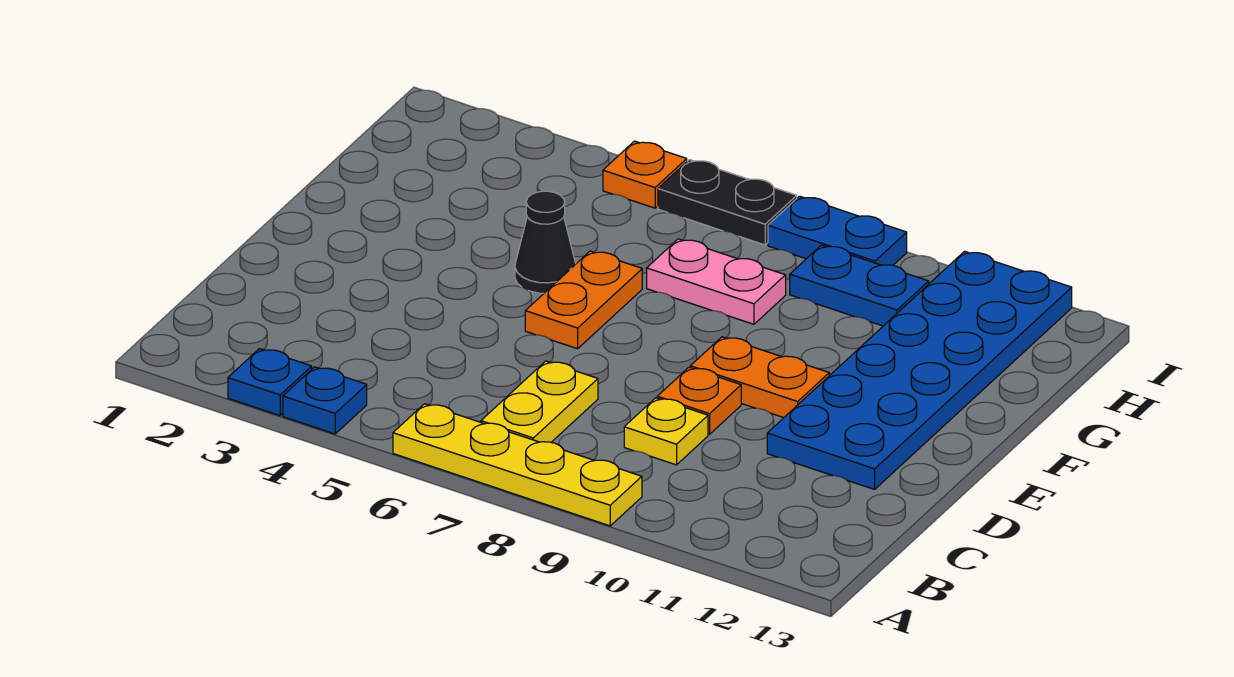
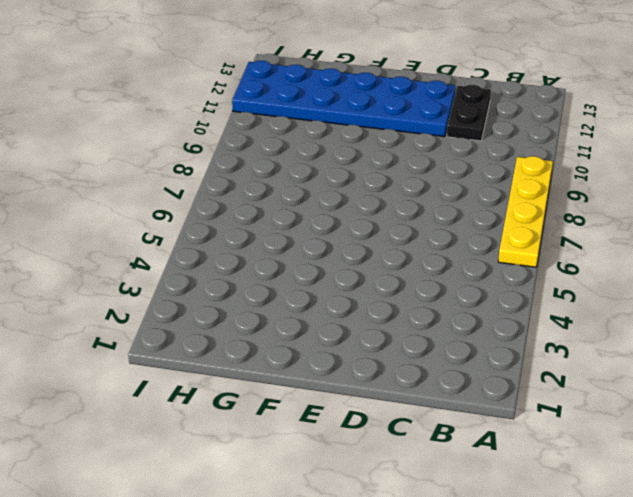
black 1x2 plate [447,85,491,141] -> black 1x2 plate moved to [658,160,797,245]
none -> blue 1x1 plate [228,349,312,416]
none -> blue 1x1 plate [283,367,367,434]
none -> yellow 1x2 plate [481,361,598,442]

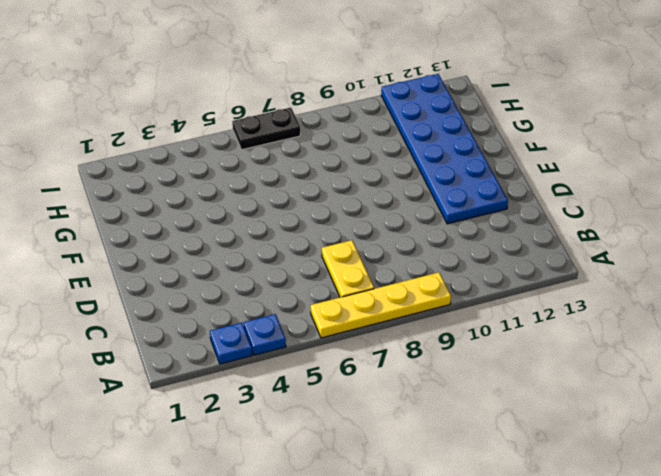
none -> yellow 1x1 plate [624,398,708,465]
none -> orange 1x1 plate [657,367,741,434]
none -> orange 1x2 plate [525,251,642,349]

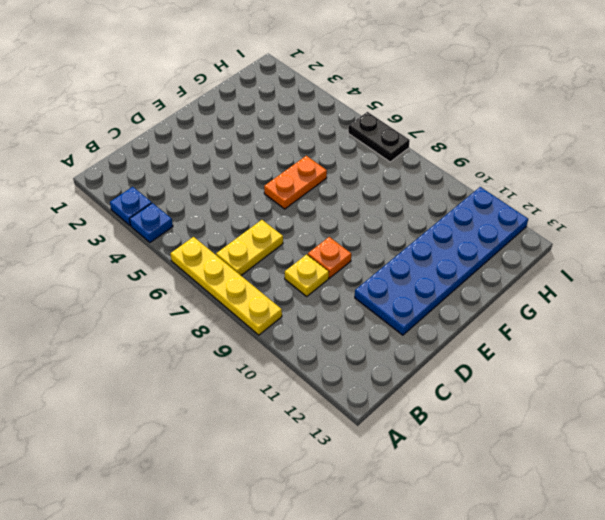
none -> orange 1x2 plate [690,337,829,418]
none -> black 1x1 cone [515,191,576,293]
none -> pink 1x2 plate [647,239,786,324]

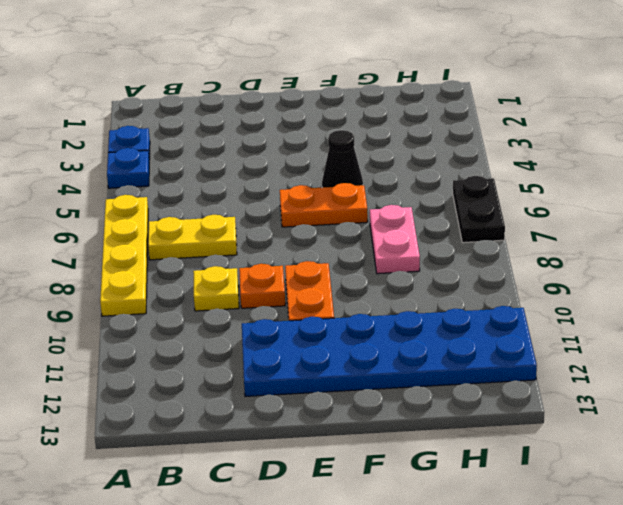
none -> blue 1x2 plate [790,245,929,326]
none -> orange 1x1 plate [603,141,687,208]
none -> blue 1x2 plate [768,196,907,265]

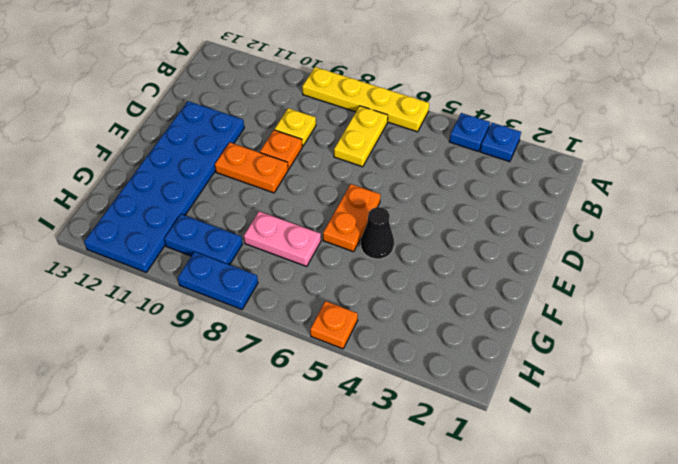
none -> black 1x2 plate [658,160,797,245]

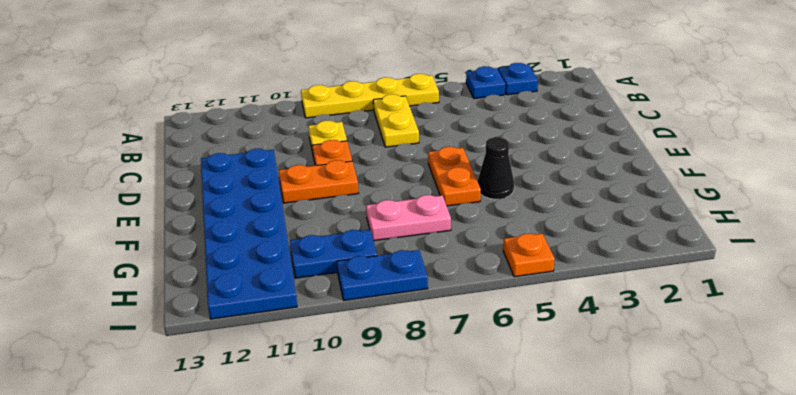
none -> black 1x2 plate [658,160,797,245]

